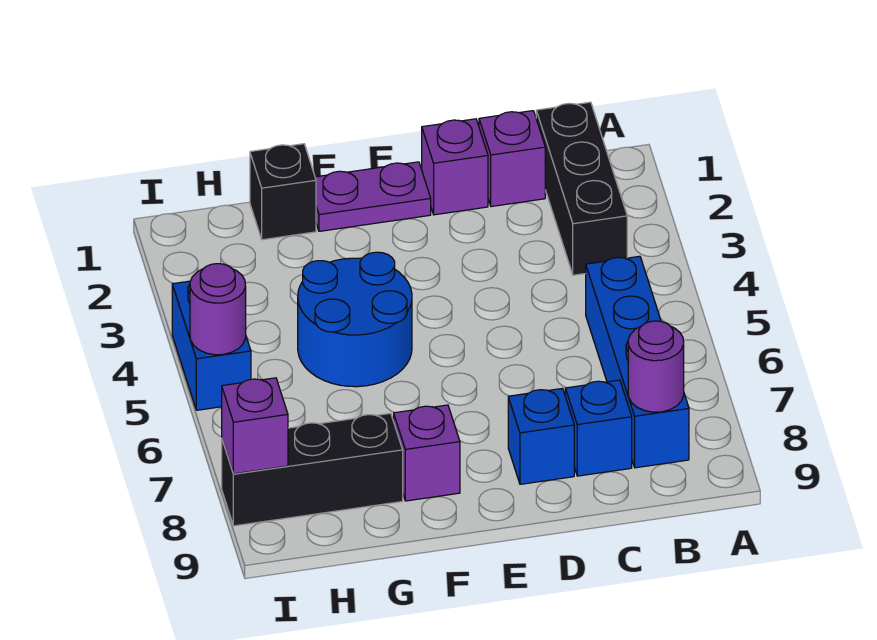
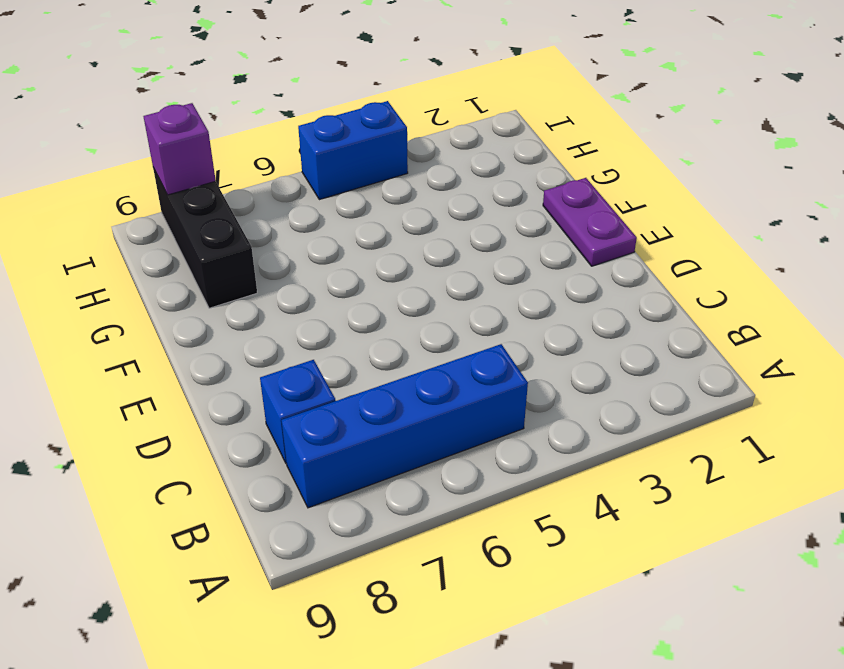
none -> black 1x3 brick [536,102,627,275]
none -> purple 1x1 brick [479,111,545,207]
none -> purple 1x1 brick [422,119,488,215]

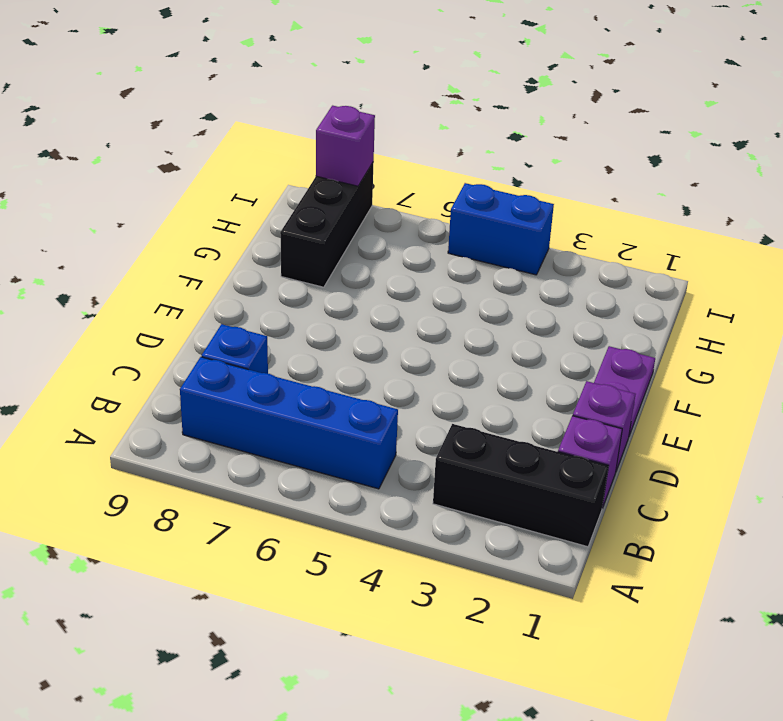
none -> blue 1x1 brick [508,388,574,484]
none -> blue 2x2 round brick [298,252,412,387]
none -> purple 1x1 brick [394,405,460,501]

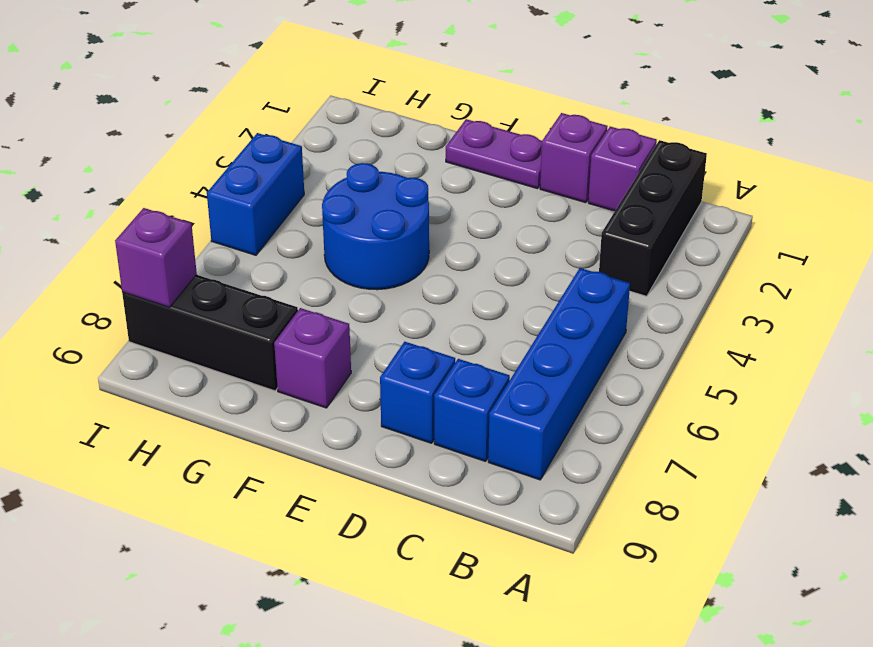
none -> black 1x1 brick [250,144,316,240]
none -> purple 1x1 round brick [628,321,684,412]
none -> purple 1x1 round brick [190,264,246,355]

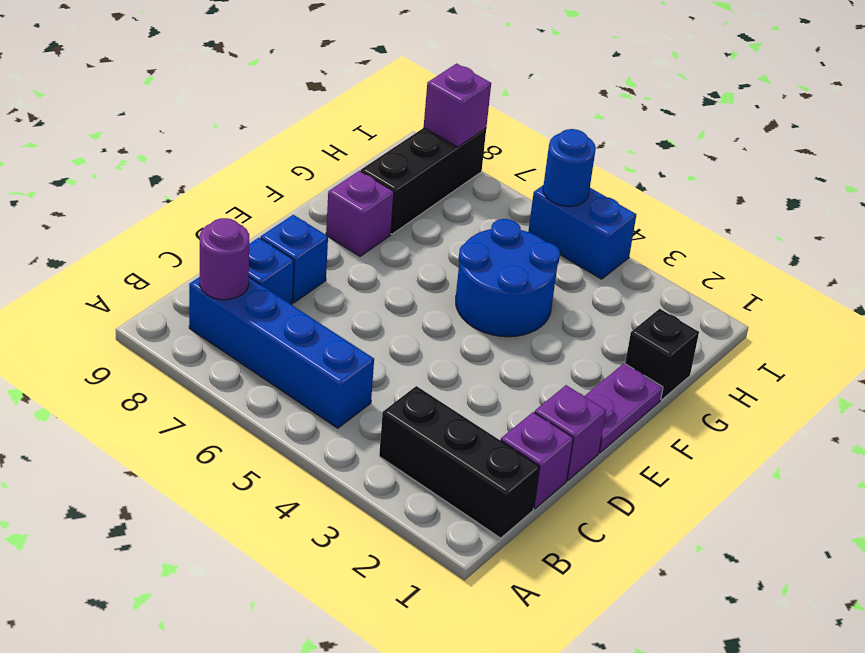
blue 1x1 round brick [543,129,596,206] -> purple 1x1 round brick [190,264,246,355]

